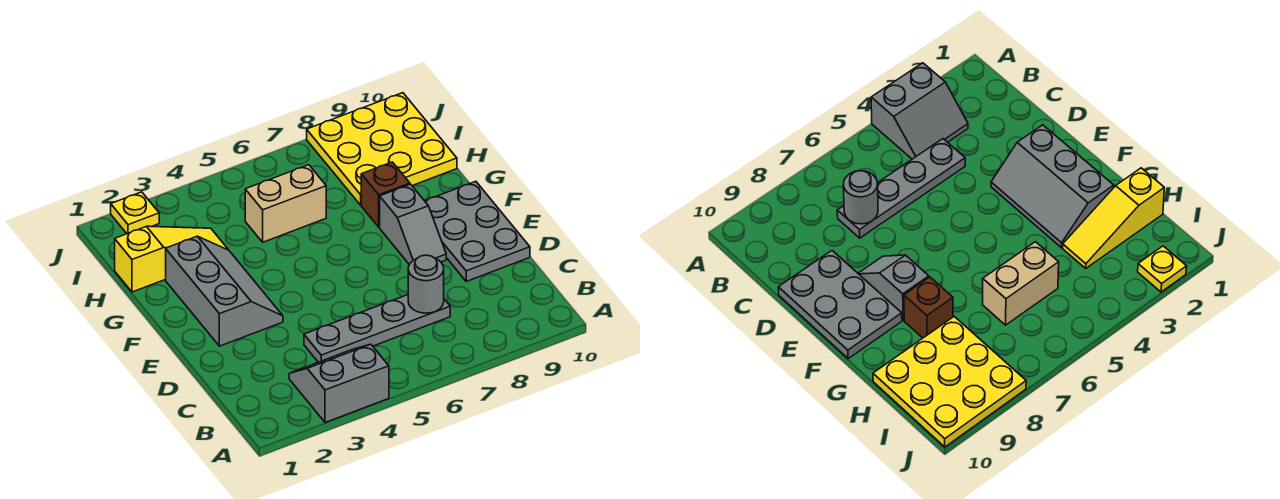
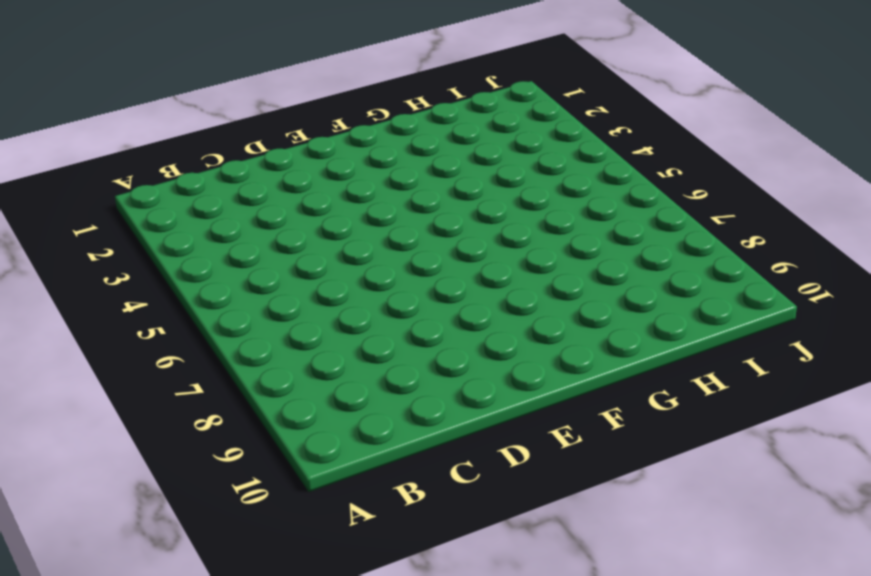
none -> grey 2x2 slope [289,344,389,423]
none -> grey 1x4 plate [304,295,450,362]

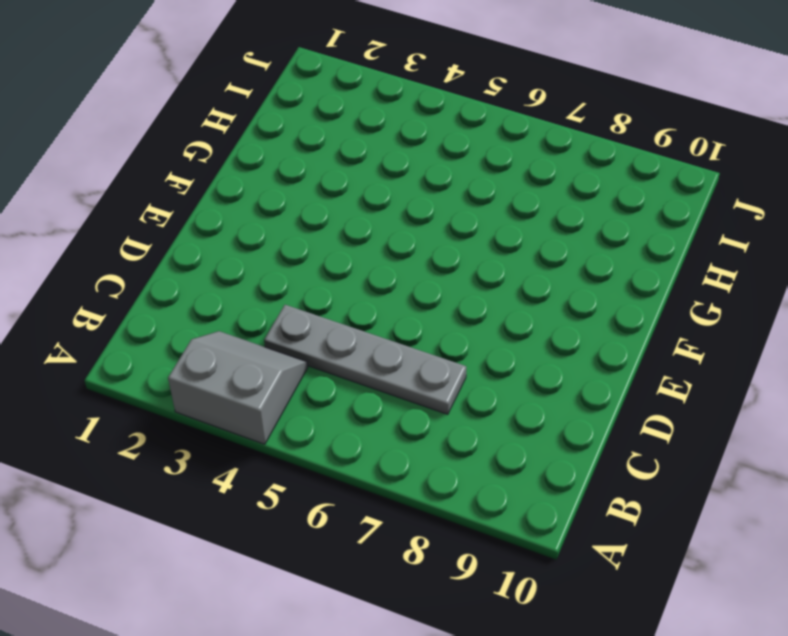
none -> grey 2x3 plate [425,181,530,281]
none -> grey 2x3 slope [166,236,283,346]

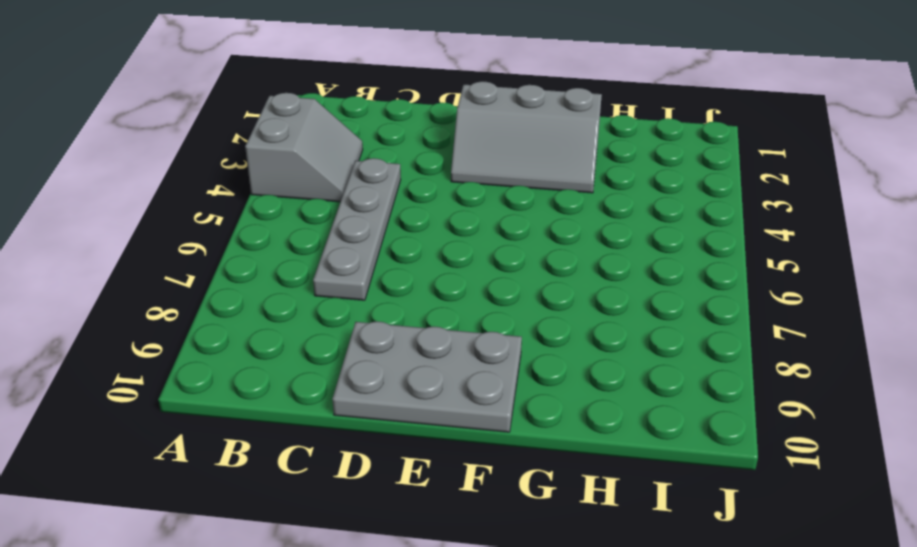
none -> grey 1x2 slope [380,184,446,264]
none -> brown 1x1 brick [361,162,410,227]

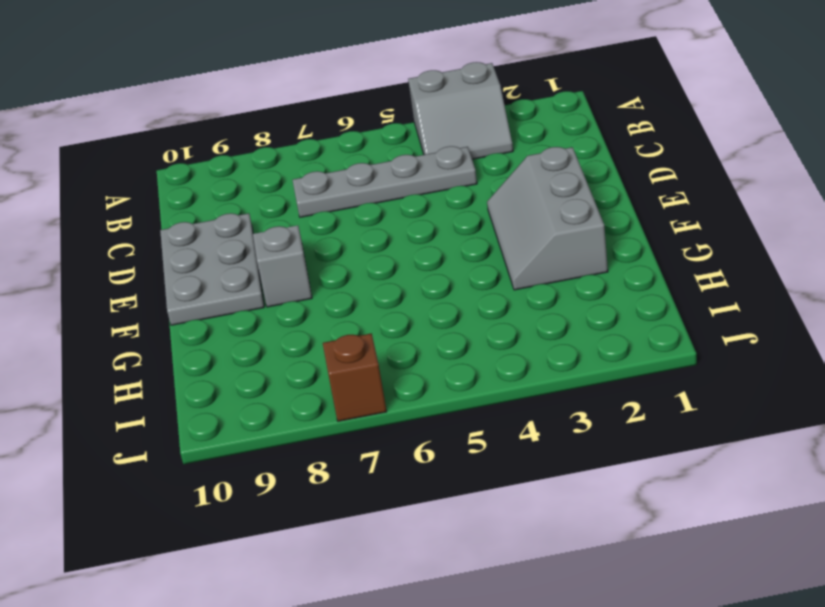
brown 1x1 brick [323,333,387,421] -> brown 1x1 brick moved to [361,162,410,227]
none -> yellow 1x3 slope [115,226,228,292]
none -> tan 1x2 brick [245,165,326,242]

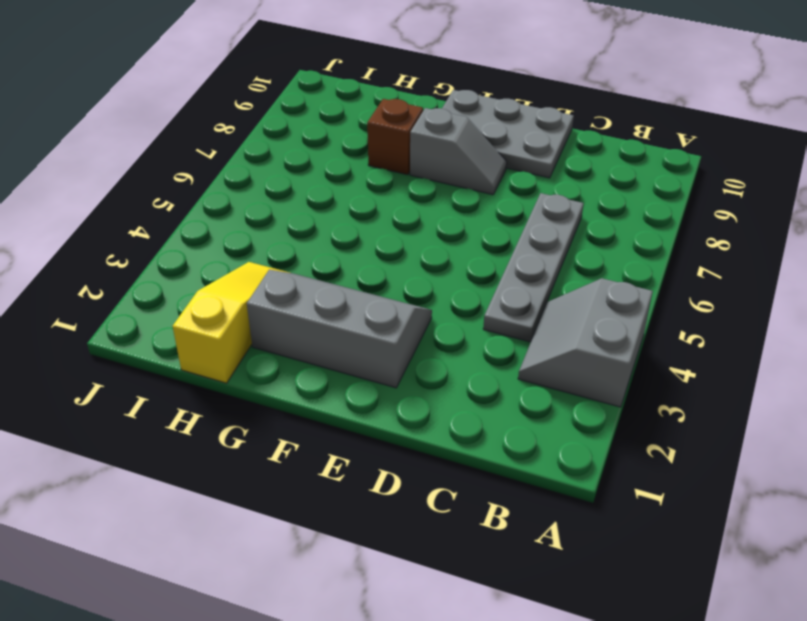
none -> tan 1x2 brick [245,165,326,242]
none -> yellow 3x3 plate [307,93,457,205]

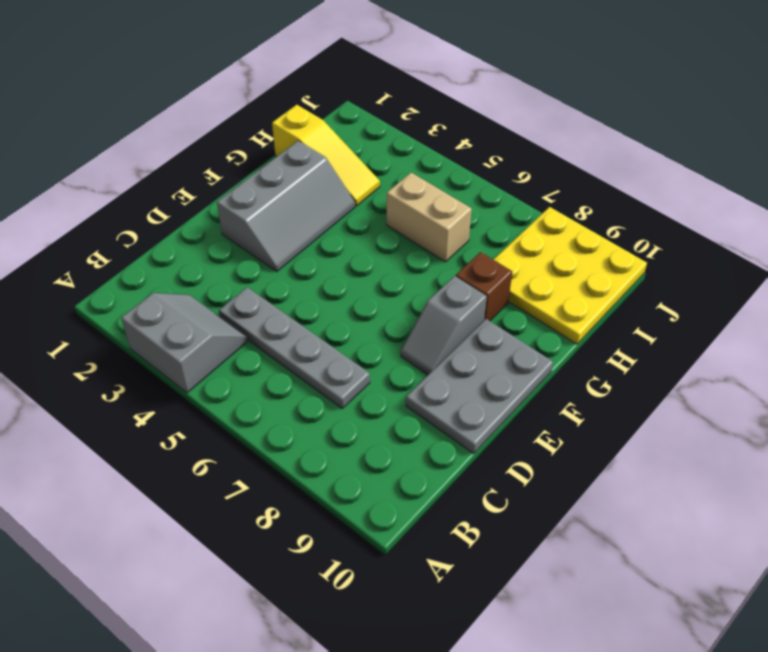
none -> yellow 1x1 plate [111,192,159,234]
none -> grey 1x1 round brick [408,255,444,313]

